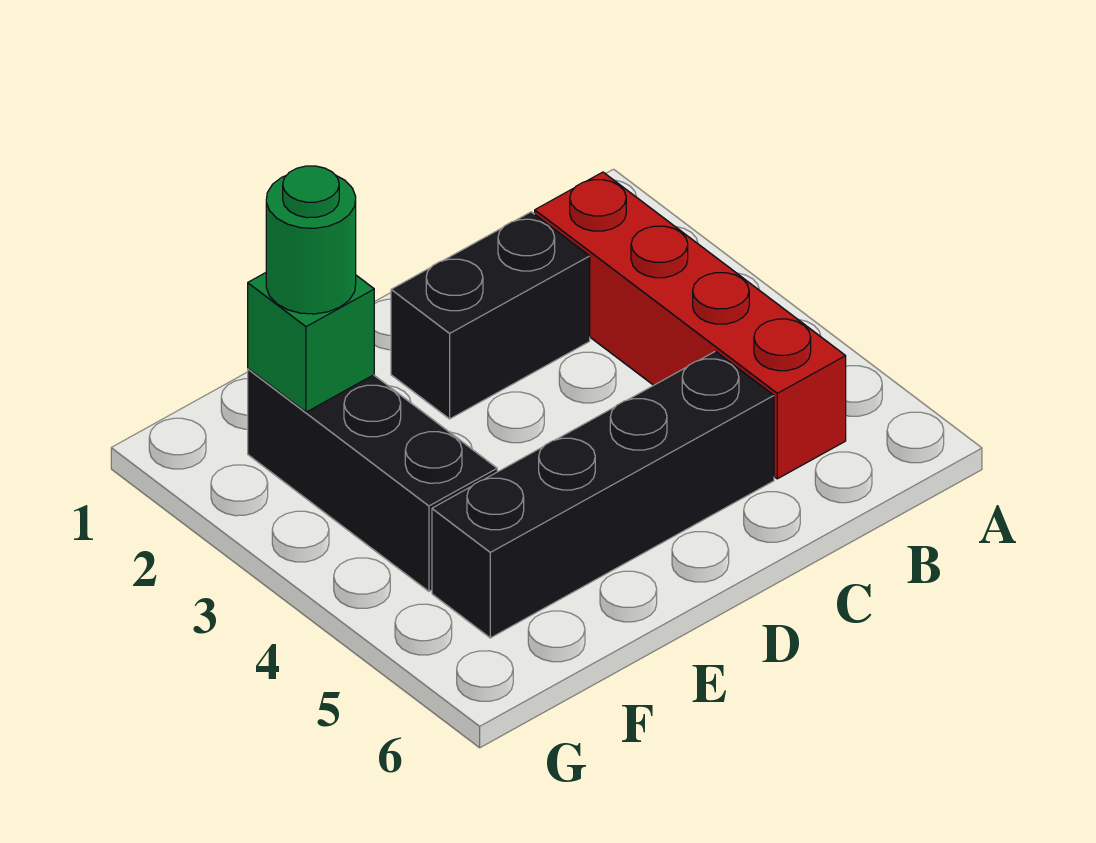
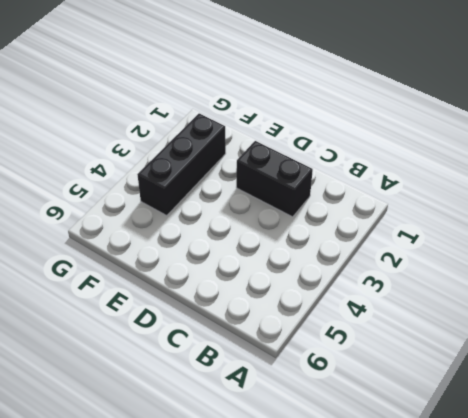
none -> red 1x4 brick [535,172,846,479]
none -> black 1x4 brick [432,351,774,638]

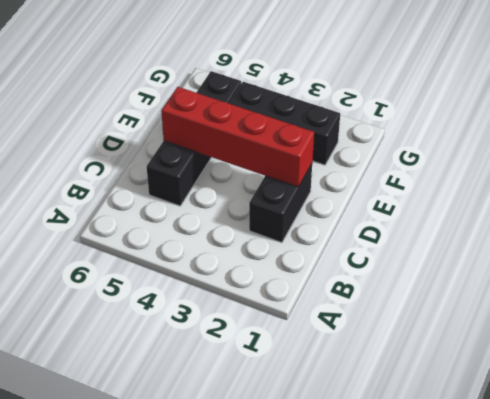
red 1x4 brick [161,87,314,187] -> red 1x4 brick moved to [535,172,846,479]
none -> green 1x1 brick [248,273,374,412]
none -> green 1x1 round brick [266,166,356,314]

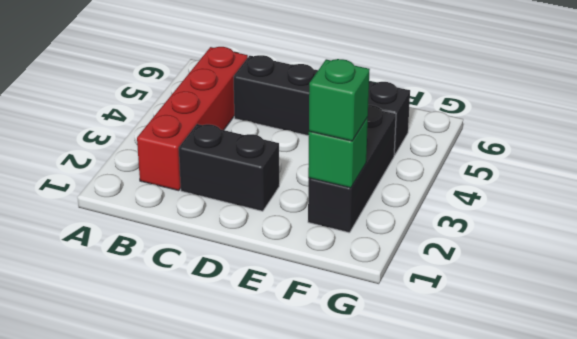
green 1x1 brick [309,59,370,141] -> green 1x1 round brick [266,166,356,314]

